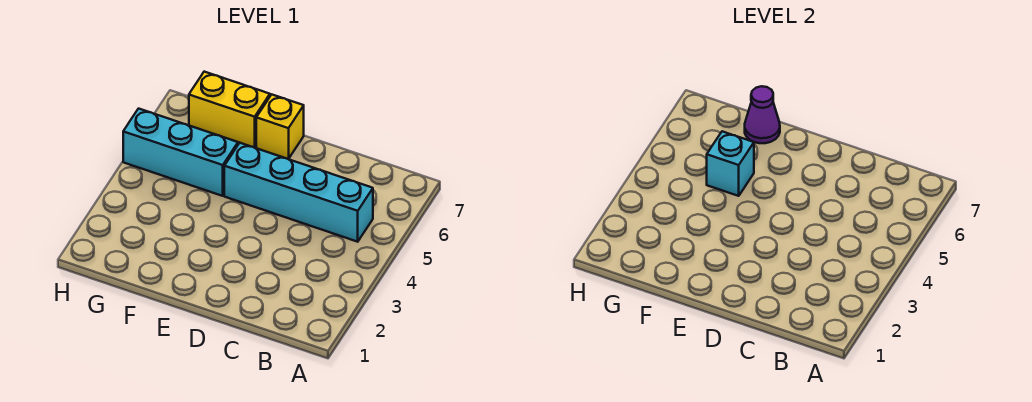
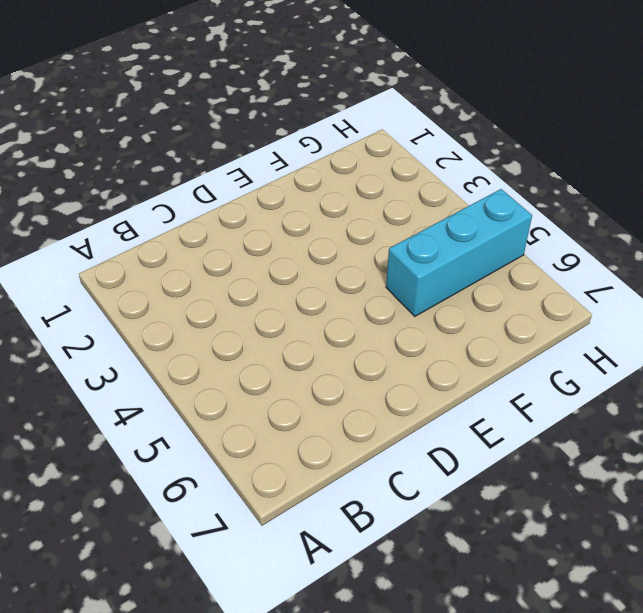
none -> cyan 1x4 brick [224,143,373,242]
none -> yellow 1x1 brick [256,95,304,159]

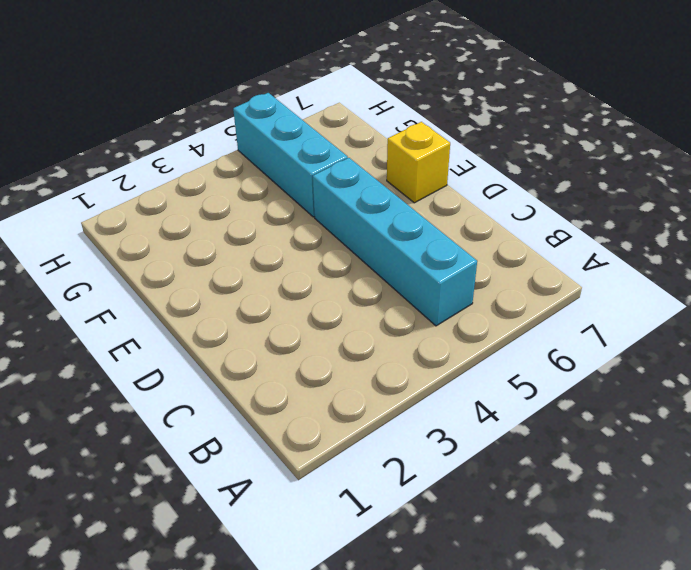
none -> yellow 1x2 brick [189,72,270,148]
none -> cyan 1x1 brick [707,131,754,196]

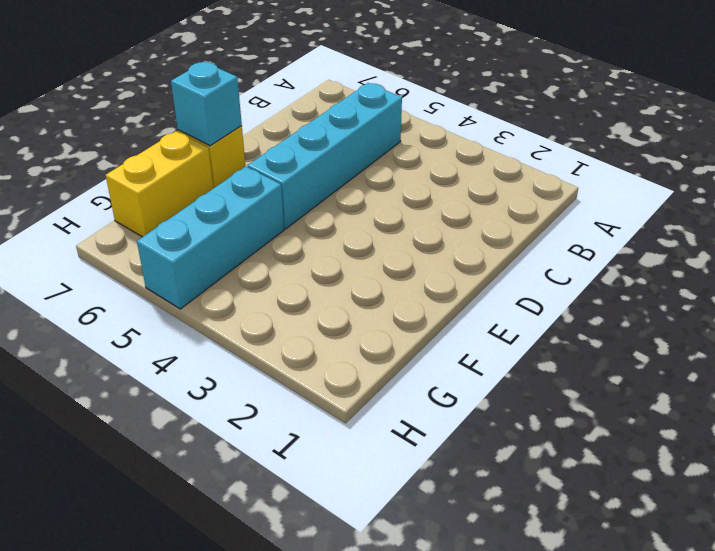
cyan 1x1 brick [171,62,242,146] -> cyan 1x1 brick moved to [707,131,754,196]
none -> purple 1x1 cone [745,86,780,143]

